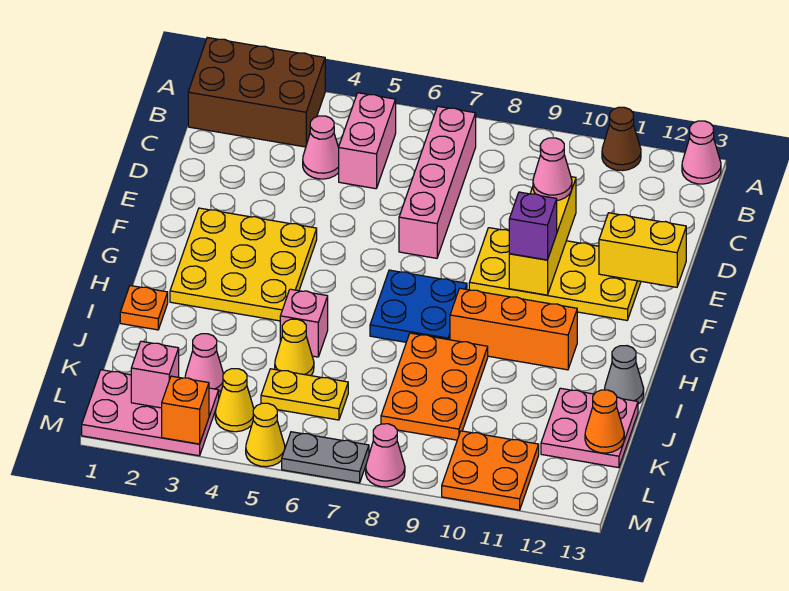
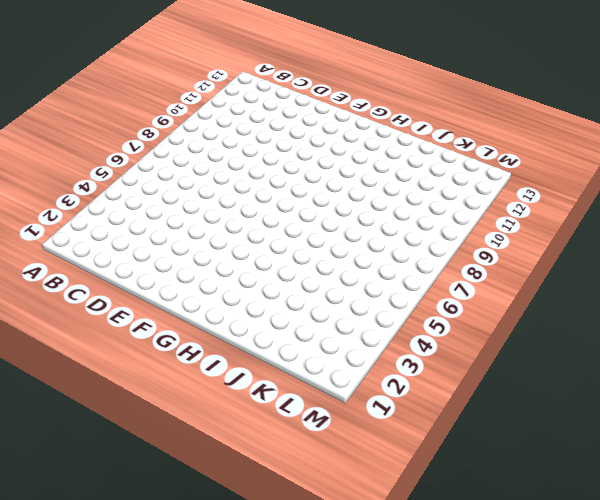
none -> brown 2x3 brick [188,37,325,147]
none -> brown 1x1 cone [602,107,641,171]
none -> pink 1x1 cone [682,121,721,184]
none -> pink 1x2 brick [339,93,396,189]

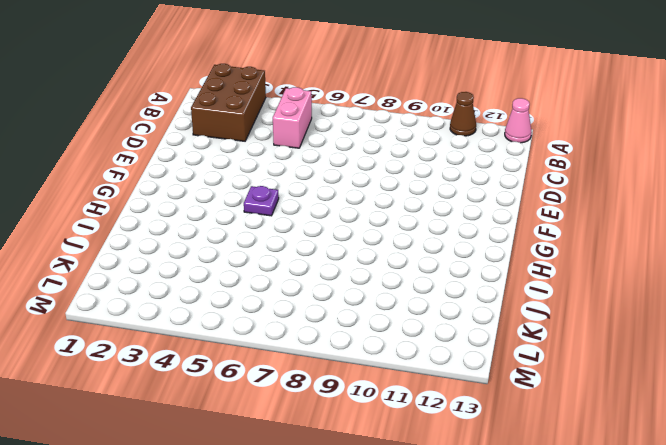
brown 2x3 brick [191,64,266,141] -> brown 2x3 brick turned to [188,37,325,147]
purple 1x1 plate [244,186,279,216] -> none
none -> pink 1x4 brick [399,106,476,258]
none -> pink 1x1 cone [303,116,339,179]
none -> yellow 2x4 plate [469,228,641,320]
none -> yellow 3x3 plate [170,208,317,321]

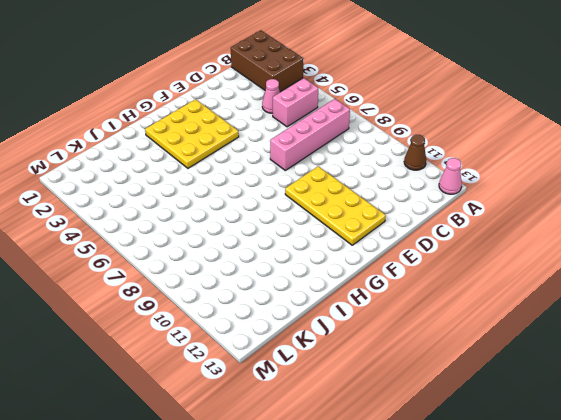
none -> blue 2x2 plate [370,270,467,342]
none -> orange 1x3 brick [450,288,577,370]
none -> orange 1x1 plate [120,286,168,330]
none -> pink 1x1 brick [280,289,328,357]

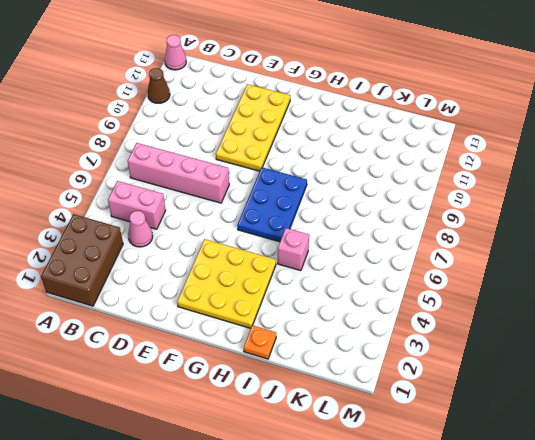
blue 2x3 plate [237,167,307,242] -> blue 2x2 plate [370,270,467,342]
none -> orange 1x3 brick [450,288,577,370]
none -> orange 2x3 plate [381,333,488,440]
none -> grey 1x1 cone [605,346,644,404]
none -> yellow 1x1 cone [275,319,314,376]

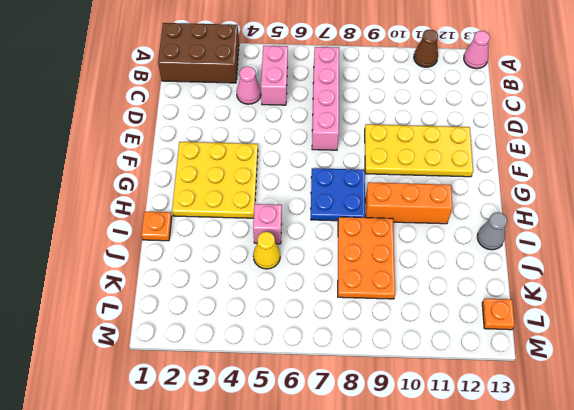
orange 1x1 plate [482,299,515,330] -> none
none -> pink 2x2 plate [541,388,638,468]
none -> pink 1x1 cone [185,334,223,392]
none -> yellow 1x2 plate [261,369,348,420]
none -> pink 2x3 plate [82,370,219,456]

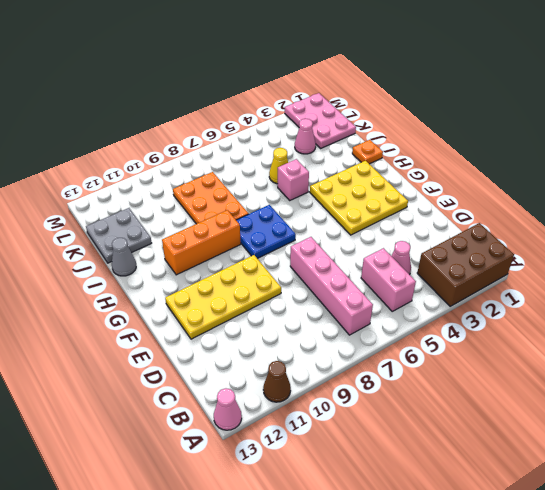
grey 2x2 plate [86,208,152,263] -> pink 2x2 plate [541,388,638,468]
pink 2x3 plate [285,93,356,148] -> pink 2x3 plate turned to [82,370,219,456]
none -> yellow 1x2 plate [261,369,348,420]
none -> yellow 1x1 cone [215,369,254,432]
none -> orange 2x2 plate [442,431,539,510]
none -> yellow 1x1 cone [246,403,285,467]

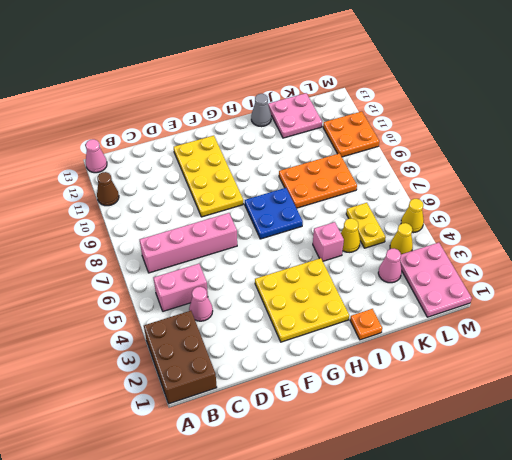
none -> orange 1x3 brick [450,288,577,370]
none -> grey 1x2 plate [282,432,369,483]
none -> pink 1x1 cone [366,424,405,487]
none -> yellow 1x3 brick [509,177,576,295]

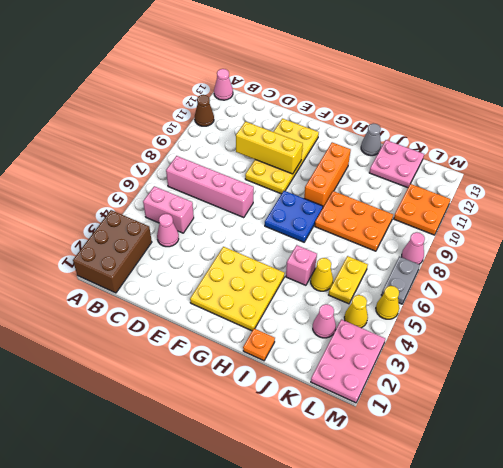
none -> yellow 1x2 brick [599,213,686,287]
none -> orange 1x1 cone [585,390,624,453]
none -> pink 1x1 brick [131,341,179,408]
none -> orange 1x1 brick [162,376,209,444]

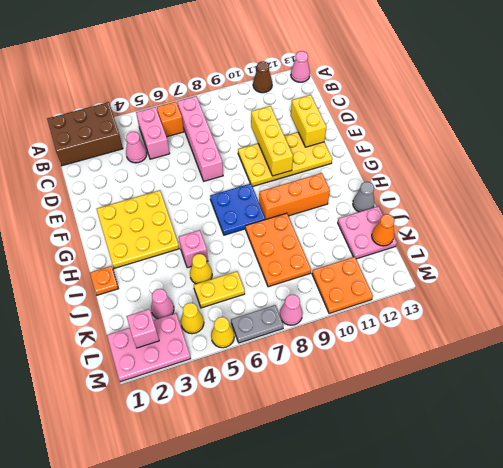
orange 1x1 brick [157,102,184,137] -> orange 1x1 brick moved to [162,376,209,444]
yellow 1x2 brick [291,95,326,147] -> yellow 1x2 brick turned to [599,213,686,287]
none -> pink 1x1 cone [533,138,572,200]
none -> purple 1x1 brick [509,192,557,260]

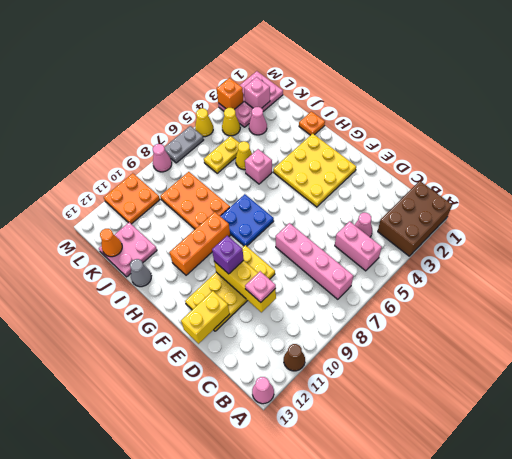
pink 1x1 plate [245,271,276,302] -> pink 1x1 cone [533,138,572,200]

